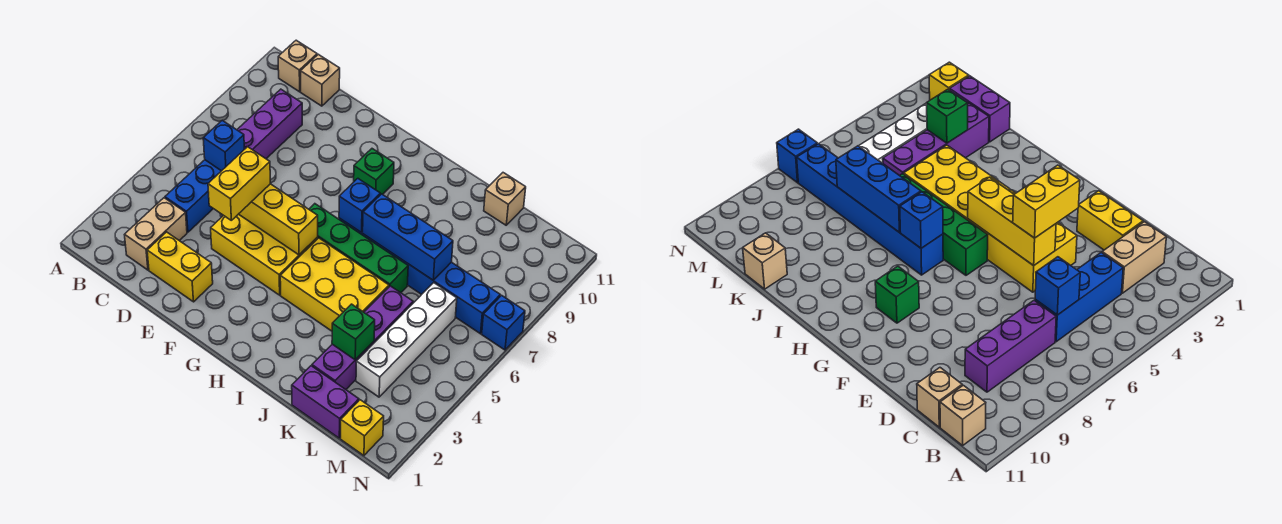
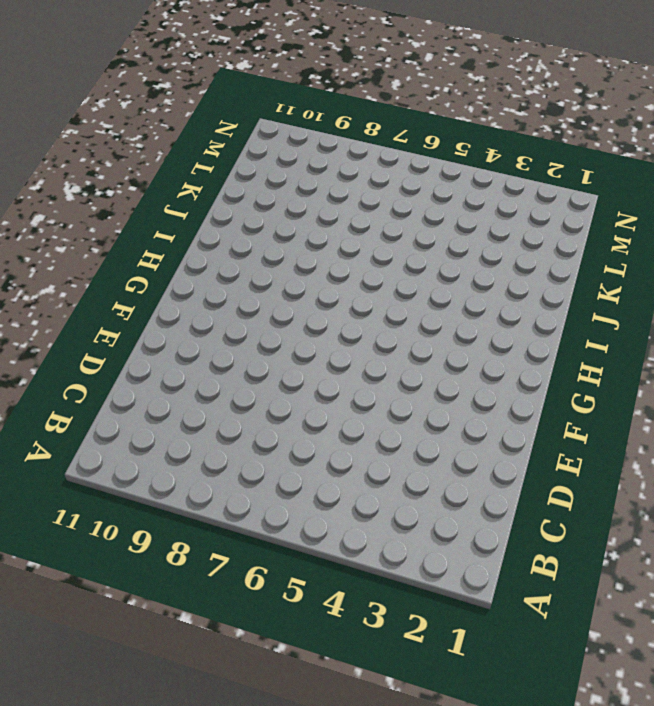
none -> tan 1x1 brick [278,40,317,92]
none -> tan 1x2 brick [125,198,187,270]
none -> blue 1x3 brick [165,160,221,232]

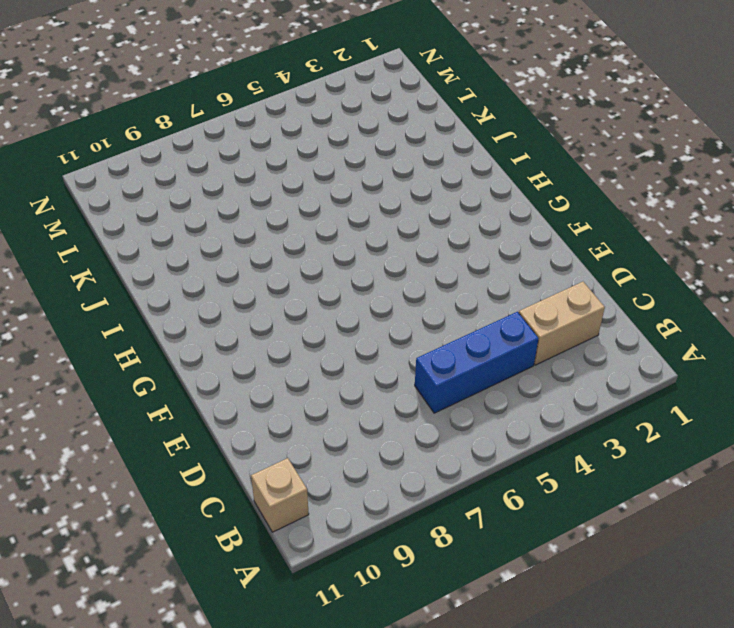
none -> purple 1x3 brick [237,89,302,159]
none -> tan 1x1 brick [301,54,340,106]
none -> yellow 1x2 brick [147,232,213,302]

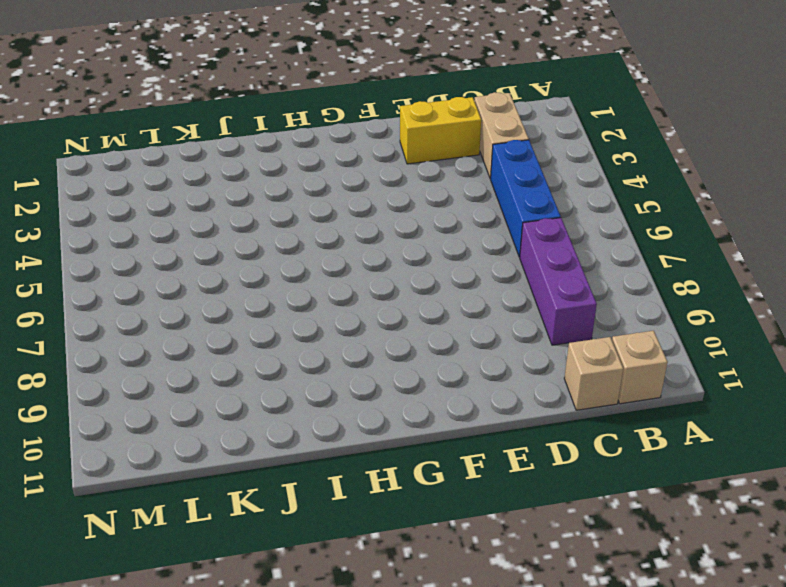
none -> yellow 2x3 brick [211,214,318,295]
none -> green 1x4 brick [309,204,408,293]
none -> green 1x1 brick [354,149,394,195]

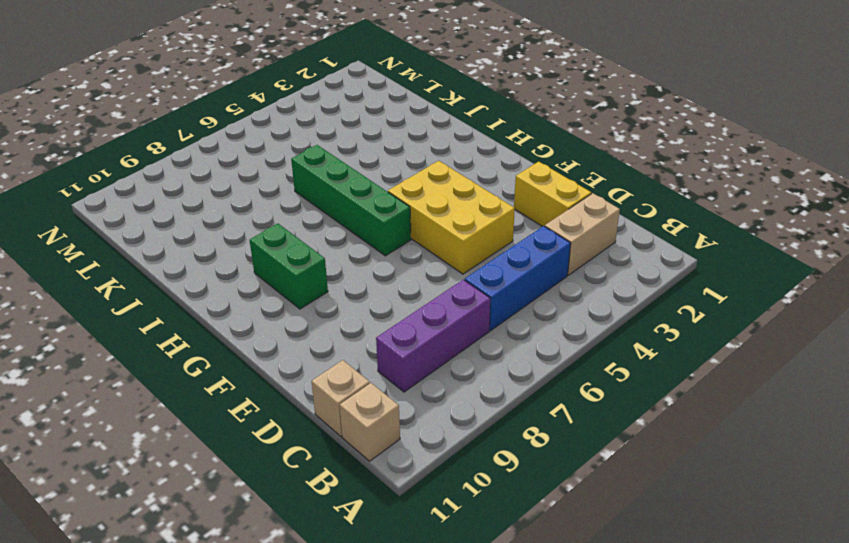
green 1x2 brick [250,224,328,309] -> green 1x1 brick [354,149,394,195]
none -> yellow 2x3 brick [280,238,389,331]
none -> blue 1x6 brick [339,218,500,334]
none -> purple 1x2 brick [292,366,359,438]

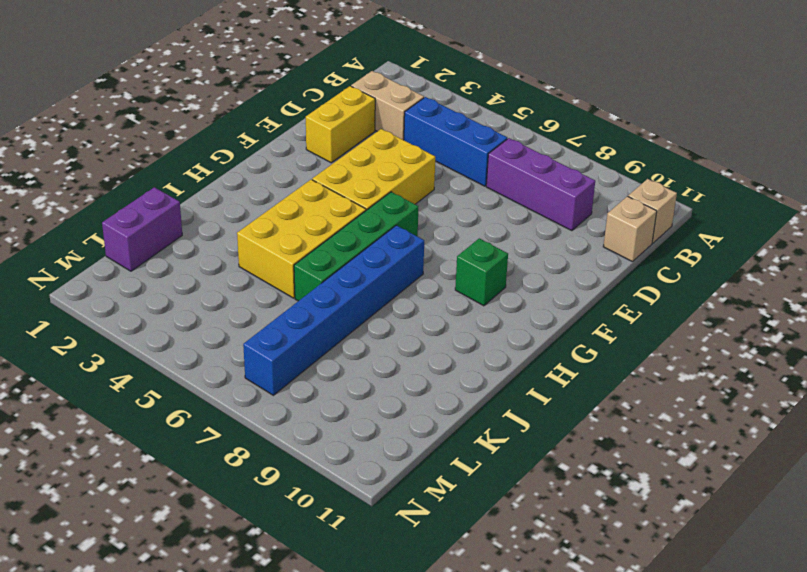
none -> purple 1x4 brick [312,286,413,389]
none -> tan 1x1 brick [484,173,526,225]
none -> white 1x4 brick [356,283,457,397]

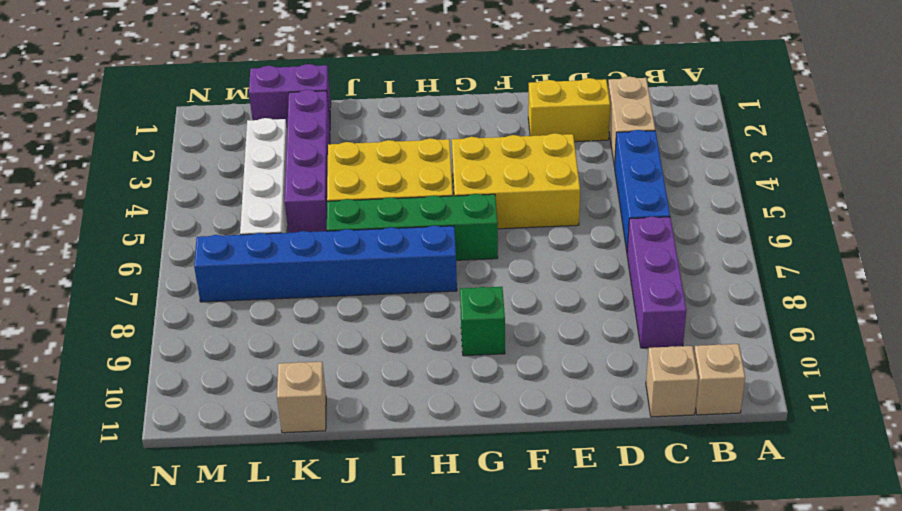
none -> yellow 1x1 brick [341,400,384,456]
none -> blue 1x1 brick [482,295,525,350]
none -> blue 1x1 brick [203,120,244,171]

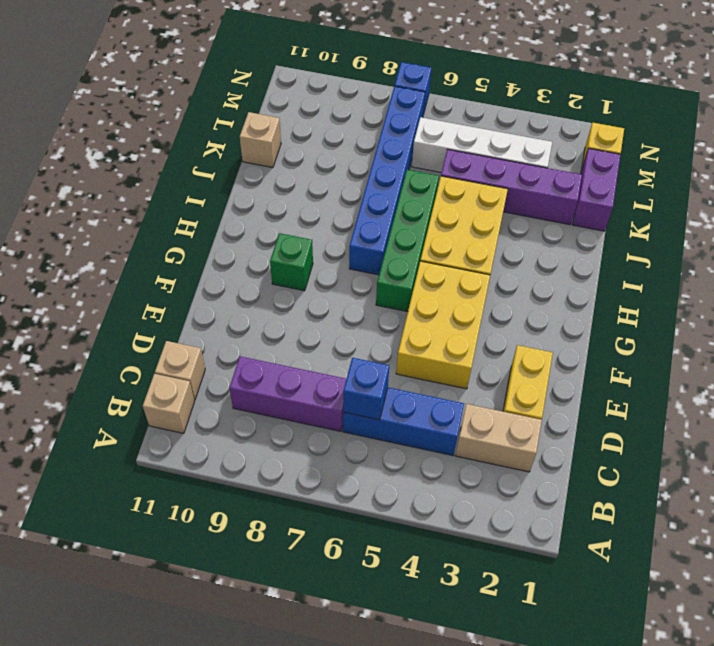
none -> yellow 1x3 brick [239,184,318,255]
none -> blue 1x1 brick [339,179,380,232]
none -> blue 1x3 brick [363,194,453,280]

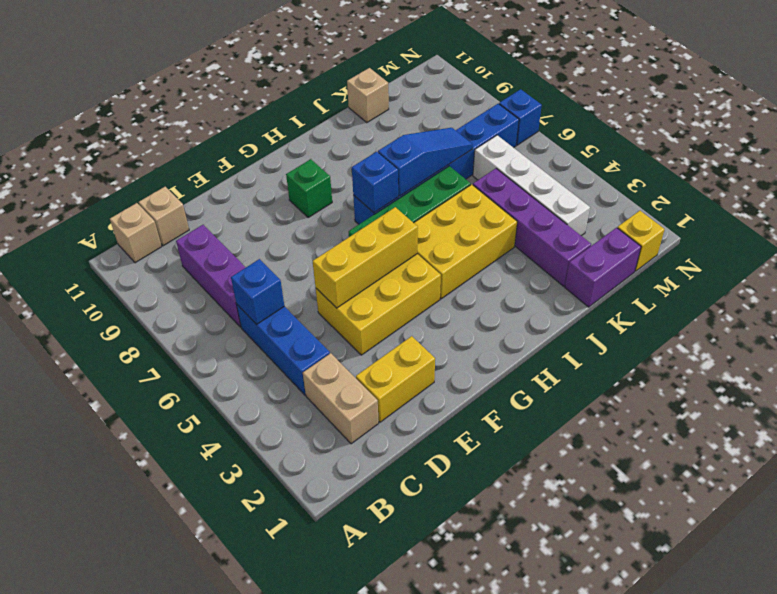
blue 1x3 slope [378,128,473,196] -> blue 1x3 brick [363,194,453,280]
none -> green 1x1 brick [332,304,375,360]
none -> yellow 1x2 brick [208,147,271,220]

